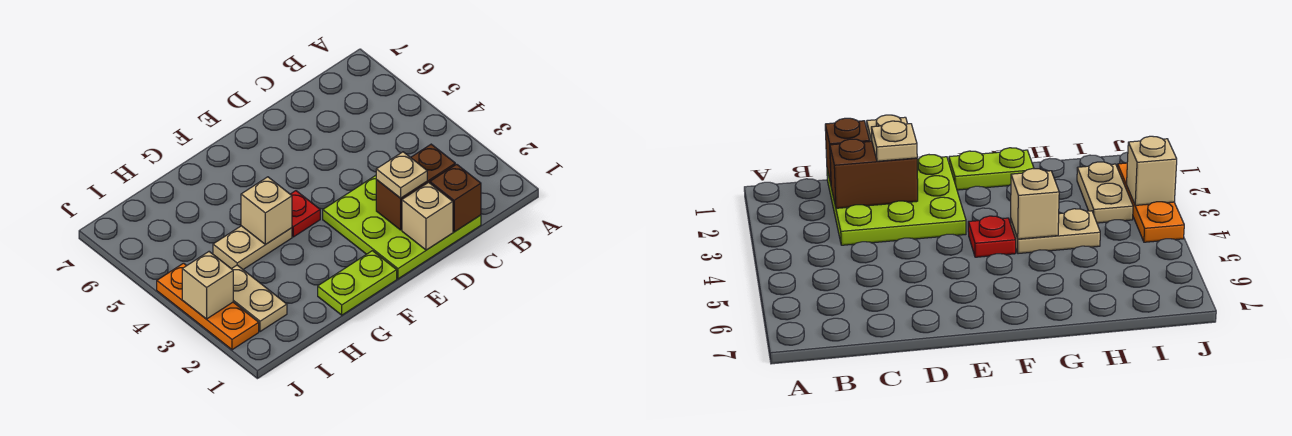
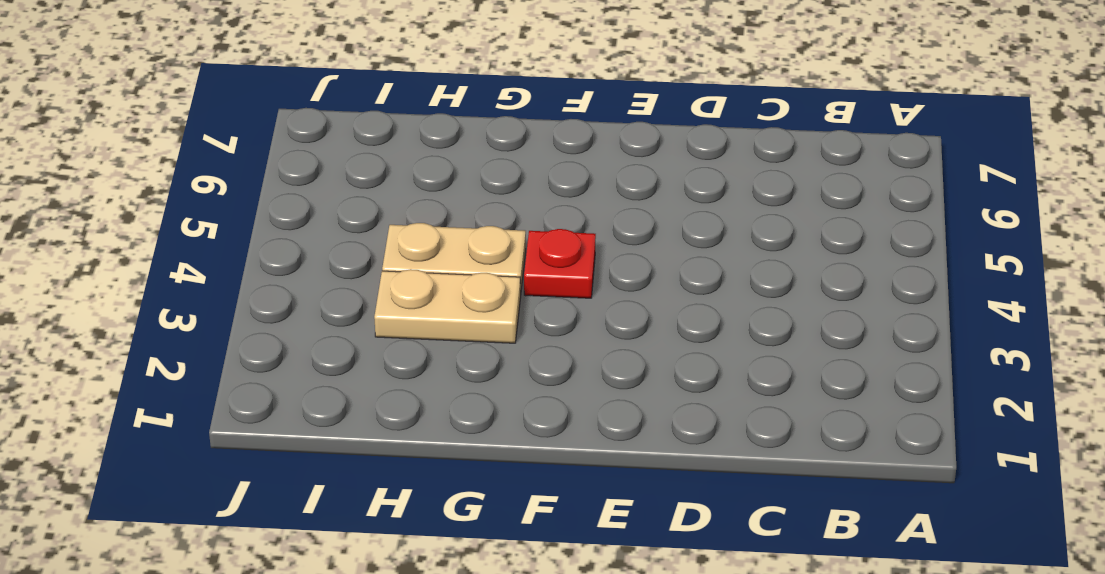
tan 1x2 plate [374,269,521,343] -> tan 1x2 plate turned to [232,265,287,332]
none -> lime 3x3 plate [323,175,481,279]
none -> lime 1x2 plate [318,251,397,315]
none -> orange 1x3 plate [157,263,259,350]

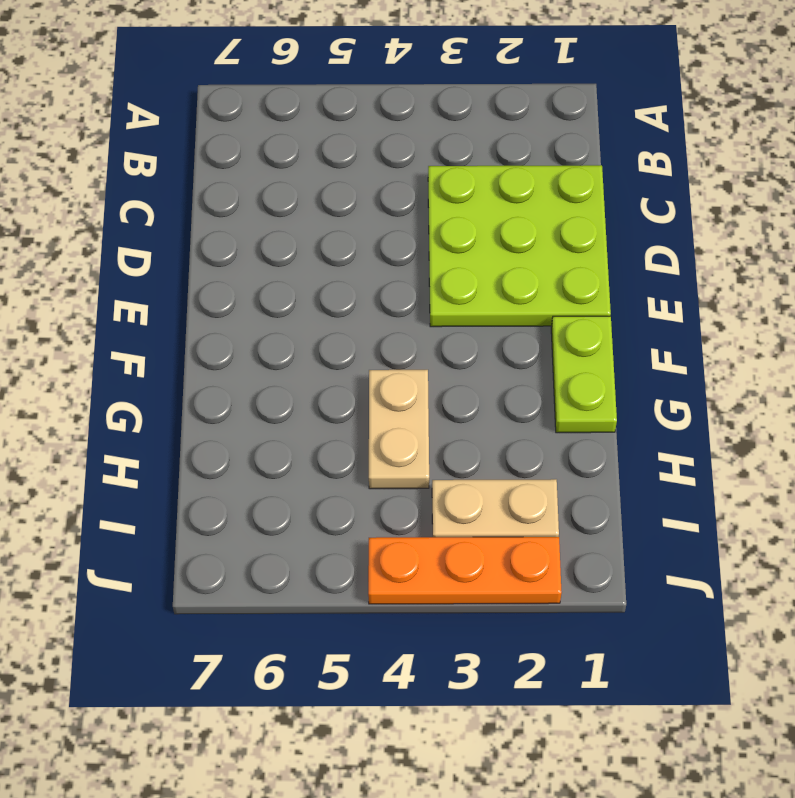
none -> red 1x1 plate [290,191,320,237]
none -> brown 1x1 brick [430,164,481,232]
none -> brown 1x2 brick [376,144,455,230]

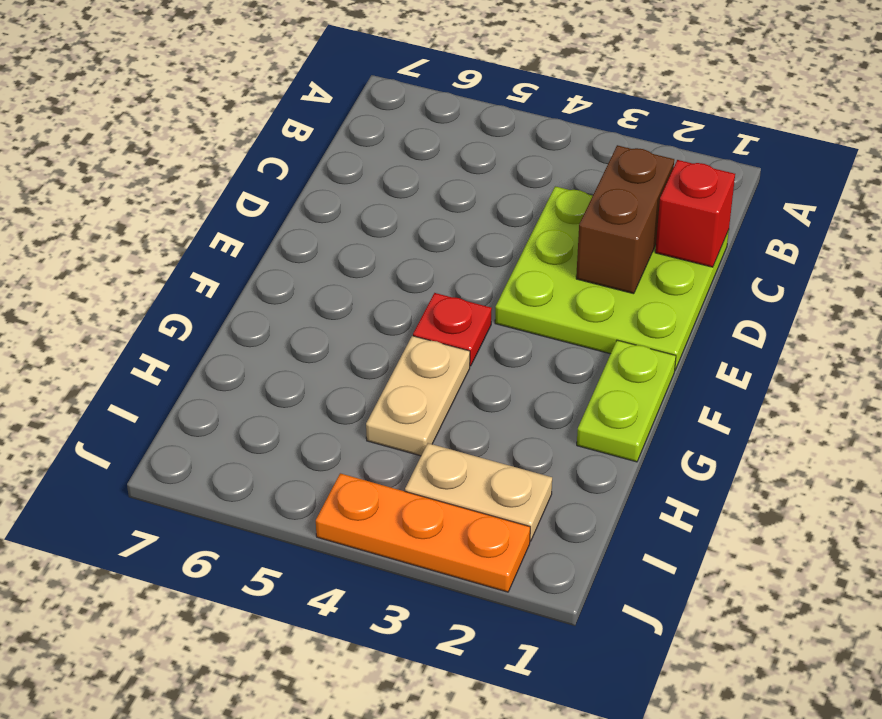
red 1x1 brick [655,160,735,267] -> brown 1x1 brick [430,164,481,232]
none -> tan 1x1 brick [402,182,453,250]
none -> tan 1x1 brick [241,177,292,245]
none -> tan 1x1 brick [182,252,233,319]

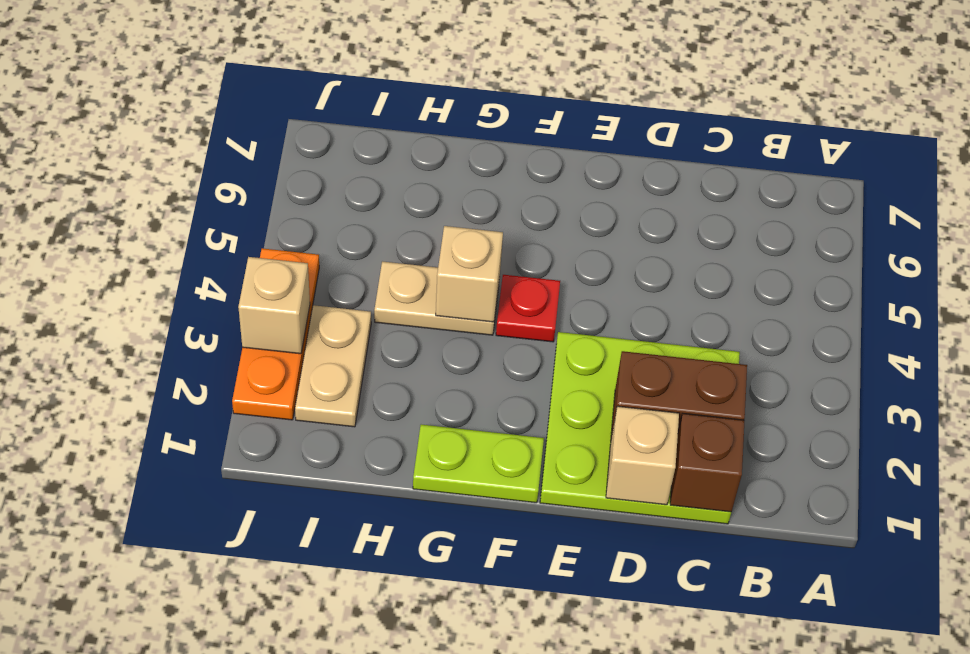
none -> tan 1x1 plate [376,152,427,198]

